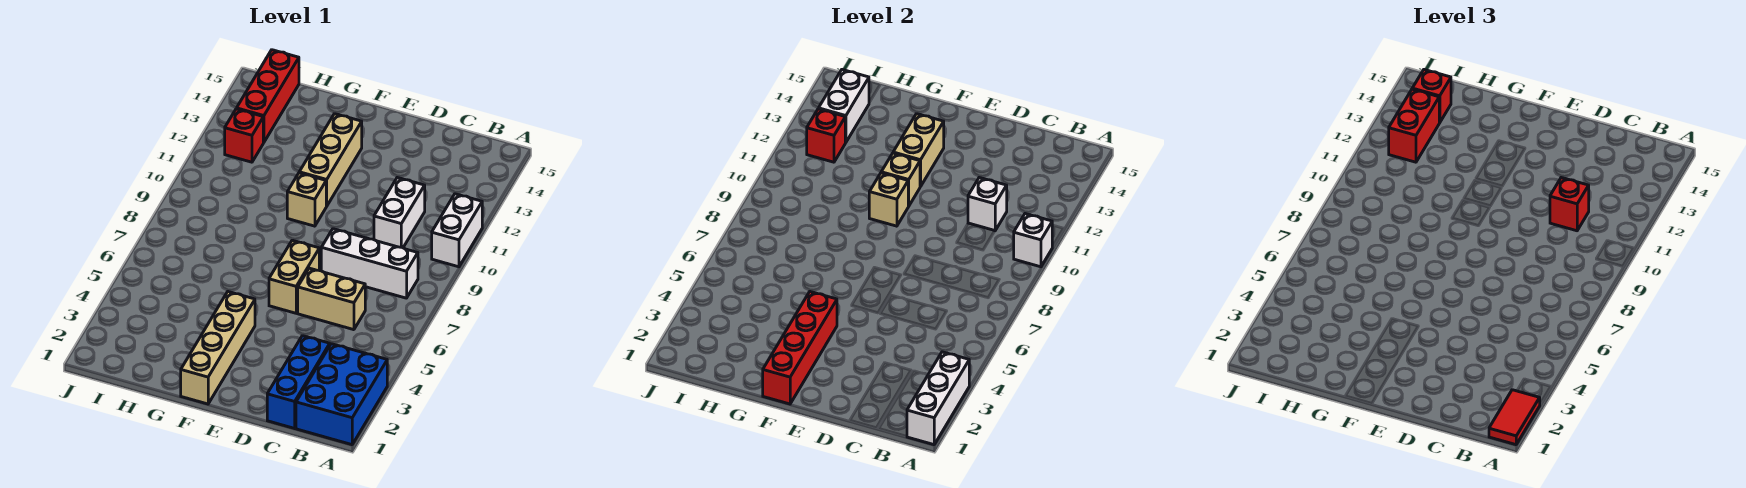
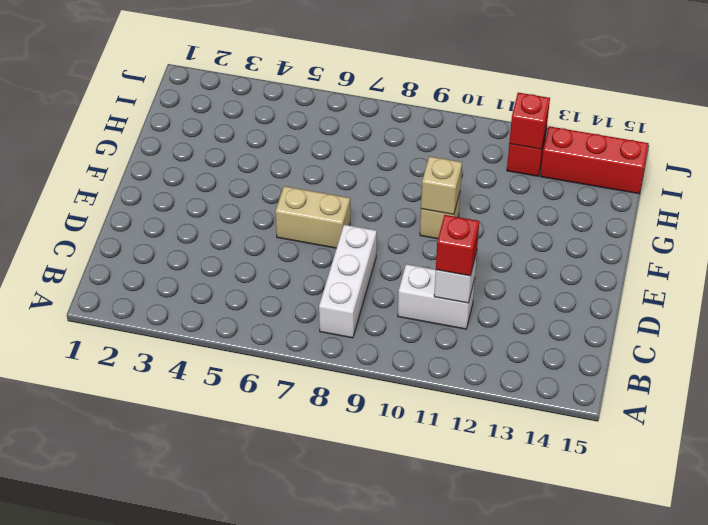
none -> blue 2x3 brick [296,344,387,445]
none -> white 1x2 brick [432,194,482,267]
none -> blue 1x3 brick [267,336,330,428]

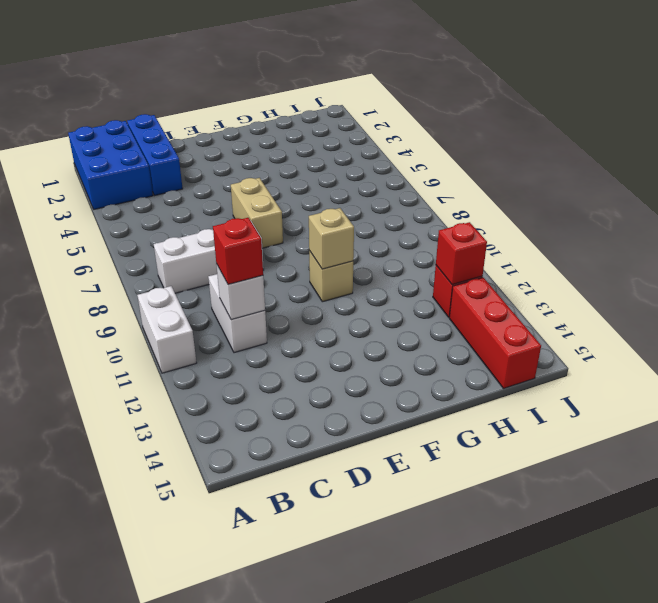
none -> tan 1x2 brick [298,268,365,330]
none -> tan 1x4 brick [181,292,255,404]
none -> tan 1x3 brick [299,114,362,206]

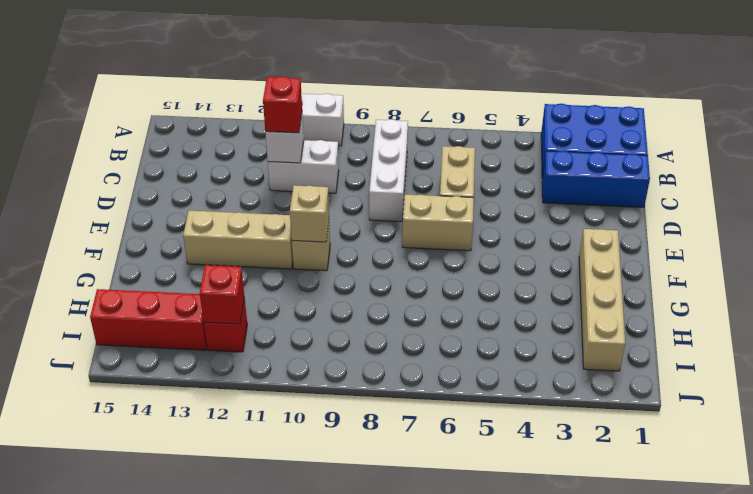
tan 1x4 brick [579,229,625,371] -> tan 1x4 brick turned to [181,292,255,404]
none -> white 1x3 brick [907,352,969,445]
none -> white 1x1 brick [1014,214,1052,267]
none -> red 1x4 brick [763,292,837,404]

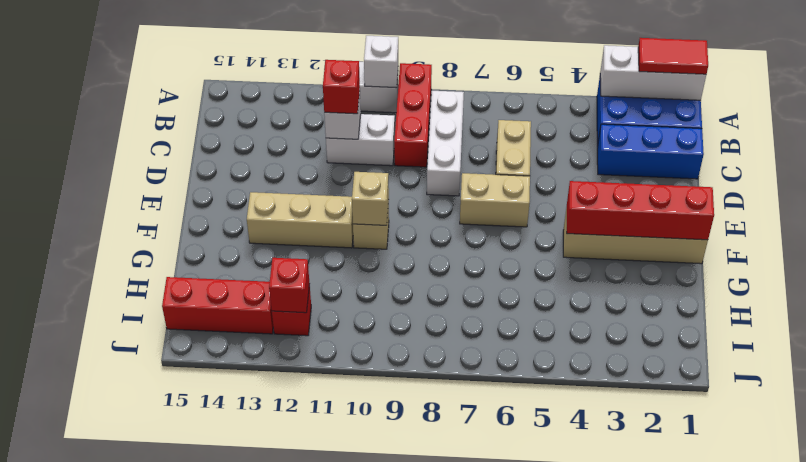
red 1x3 brick [394,63,432,167] -> none
none -> tan 1x1 brick [881,153,920,206]
none -> tan 1x2 brick [893,114,944,186]
none -> white 1x2 brick [819,70,869,143]

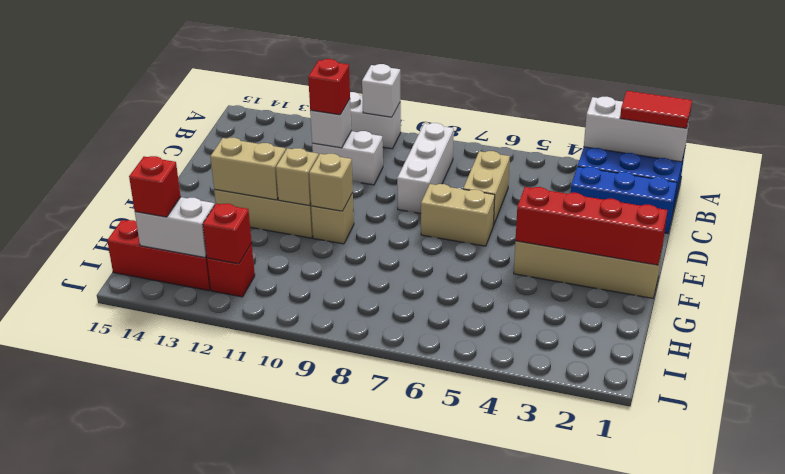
none -> red 1x2 brick [1389,89,1439,162]

